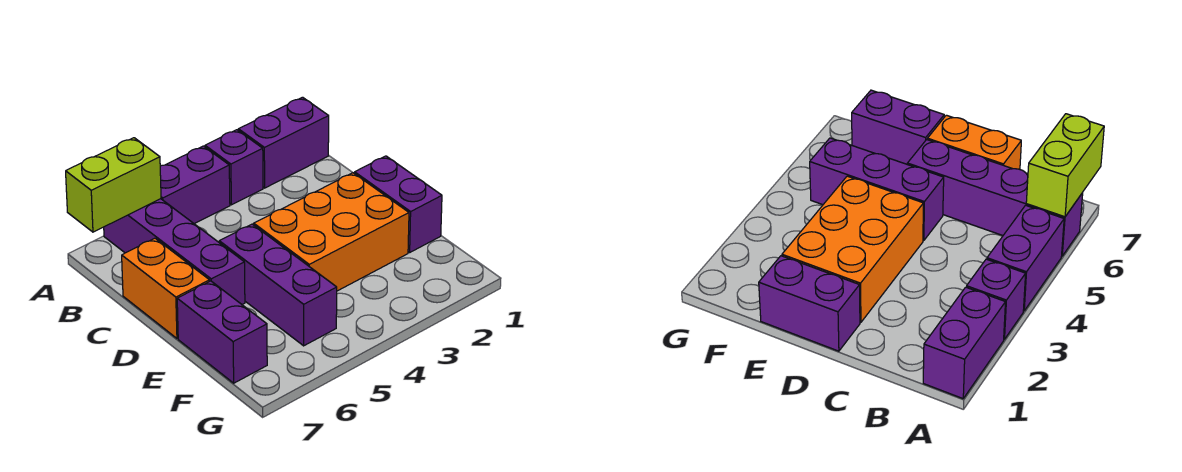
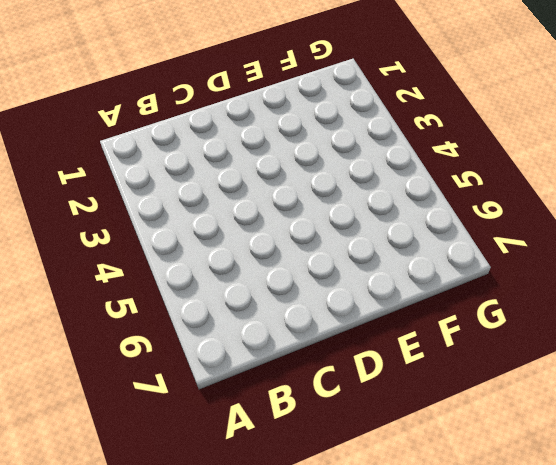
none -> purple 1x2 brick [238,97,329,188]
none -> purple 1x1 brick [205,130,263,205]

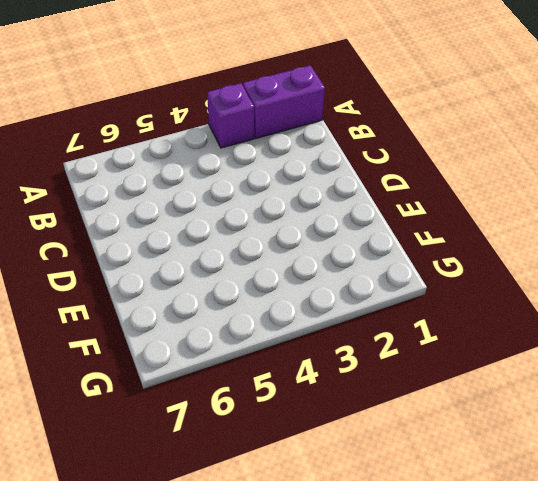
none -> purple 1x2 brick [160,146,230,224]
none -> purple 1x4 brick [104,199,245,304]

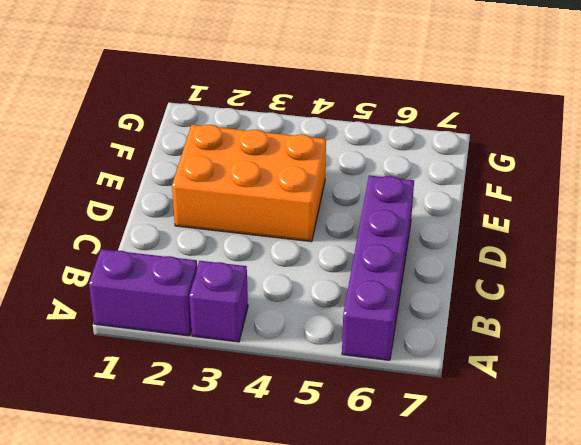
none -> purple 1x2 brick [160,146,230,224]
none -> orange 1x2 brick [122,238,210,338]

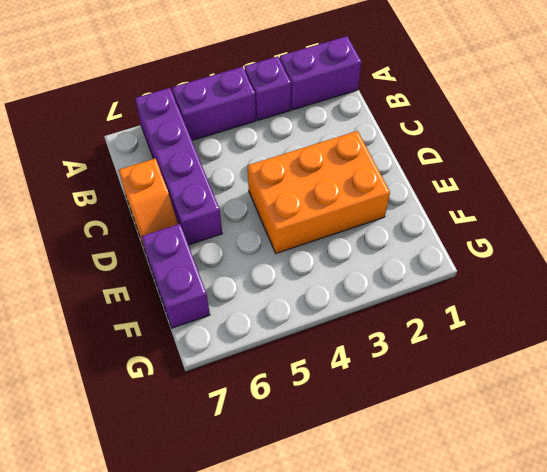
orange 1x2 slope [119,159,178,250] -> orange 1x2 brick [122,238,210,338]
none -> purple 1x2 brick [355,156,442,252]
none -> purple 1x3 brick [219,224,337,346]

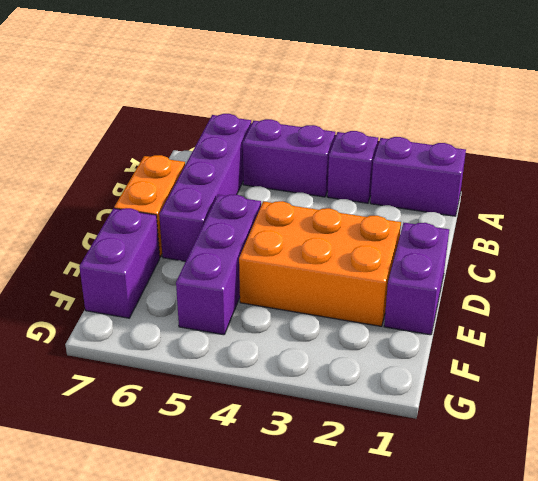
none -> lime 1x2 brick [66,138,161,232]

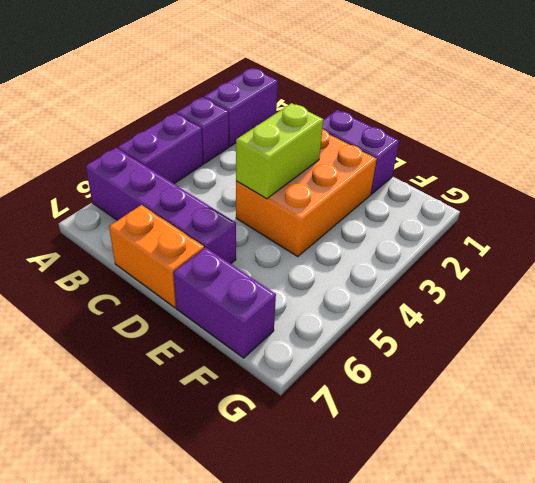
lime 1x2 brick [236,103,323,199] -> lime 1x2 brick moved to [66,138,161,232]
none -> purple 1x3 brick [219,224,337,346]

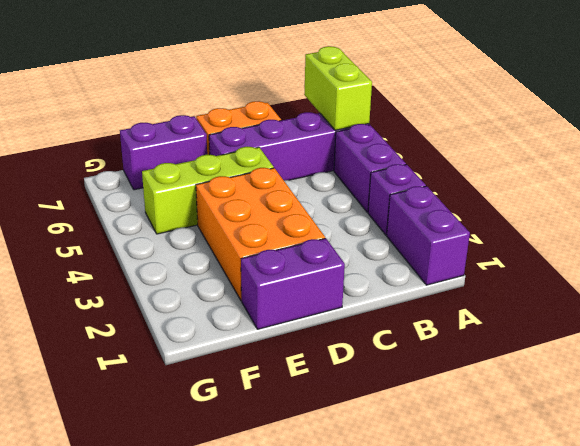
lime 1x3 brick [142,147,274,234] -> purple 1x3 brick [219,224,337,346]

